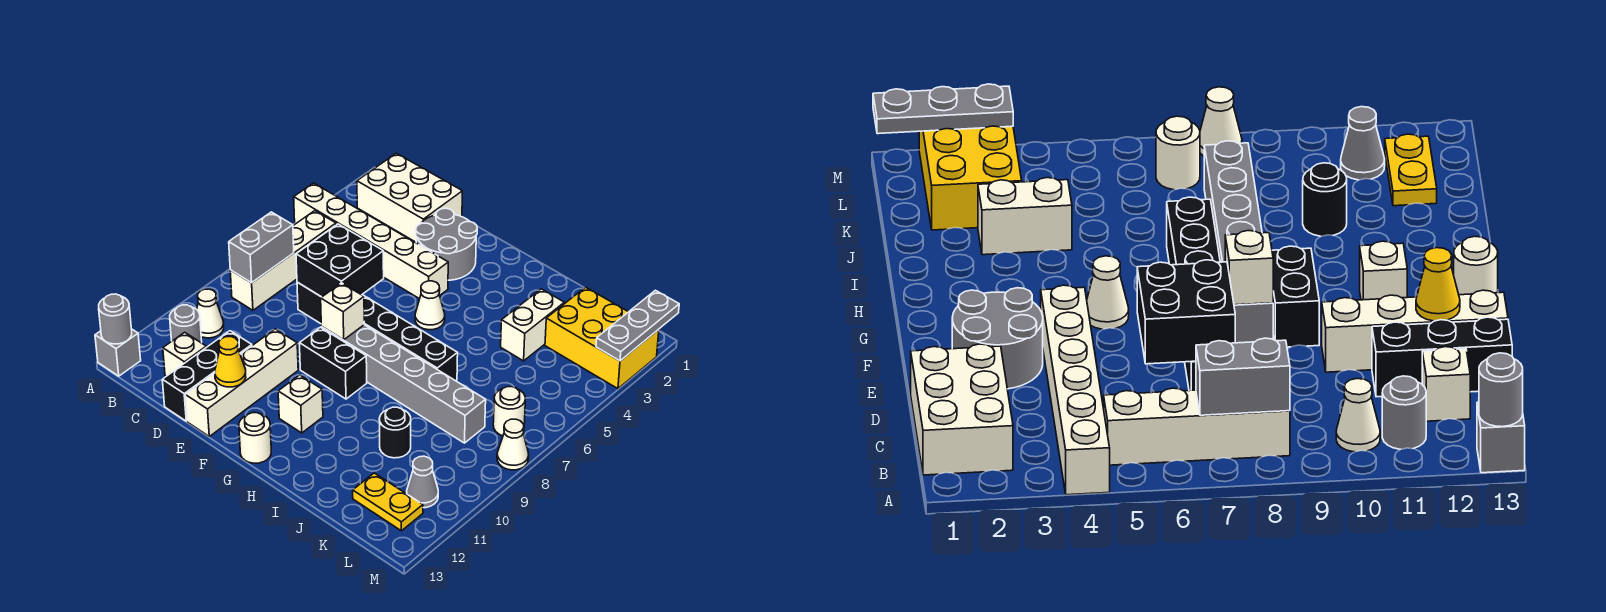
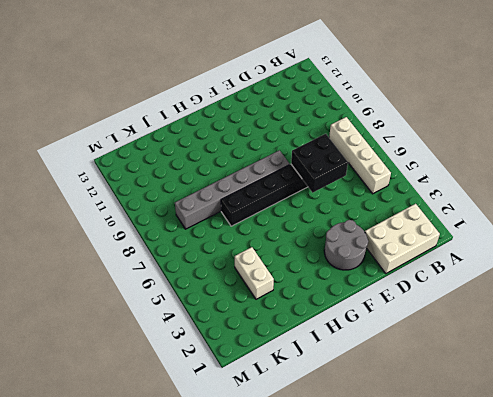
none -> white 1x6 brick [294,183,448,299]
none -> grey 1x1 brick [95,329,141,376]
none -> white 1x1 cone [197,289,224,338]

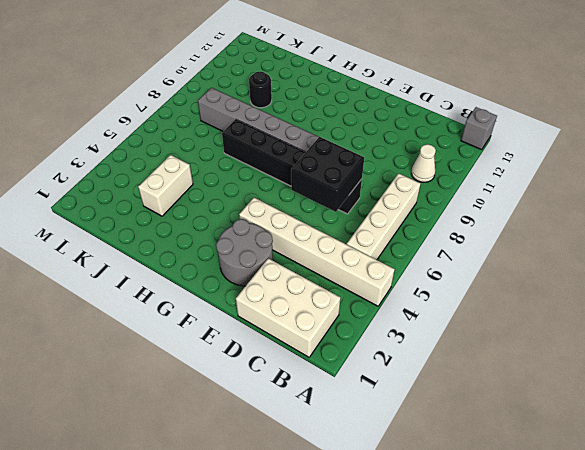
none -> grey 1x1 round brick [170,305,202,343]
none -> white 1x1 brick [163,332,206,376]
none -> black 1x3 brick [162,331,252,421]

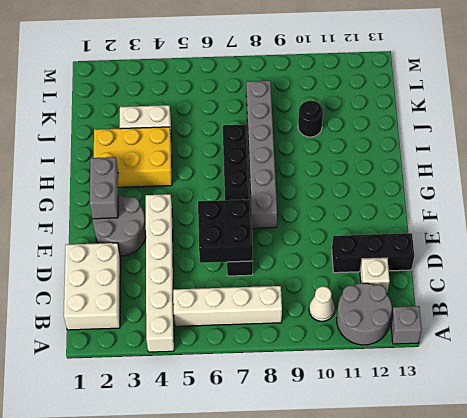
grey 2x2 round brick [337,283,392,345] -> grey 1x1 round brick [170,305,202,343]
grey 1x2 brick [90,157,118,219] -> grey 1x2 brick turned to [229,212,294,283]
yellow 2x3 brick [94,127,172,187] -> yellow 2x3 brick turned to [545,287,659,389]
none -> white 1x4 brick [185,329,298,436]
none -> black 1x2 brick [299,327,367,399]
none -> white 1x1 cone [415,281,445,330]

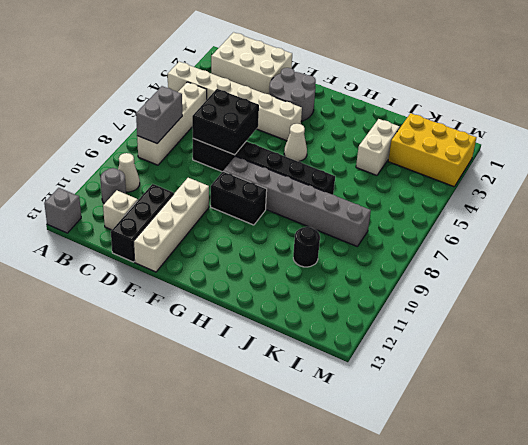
none -> white 1x1 brick [278,375,323,433]
none -> white 1x1 round brick [239,413,271,463]
none -> yellow 1x2 plate [353,473,423,531]

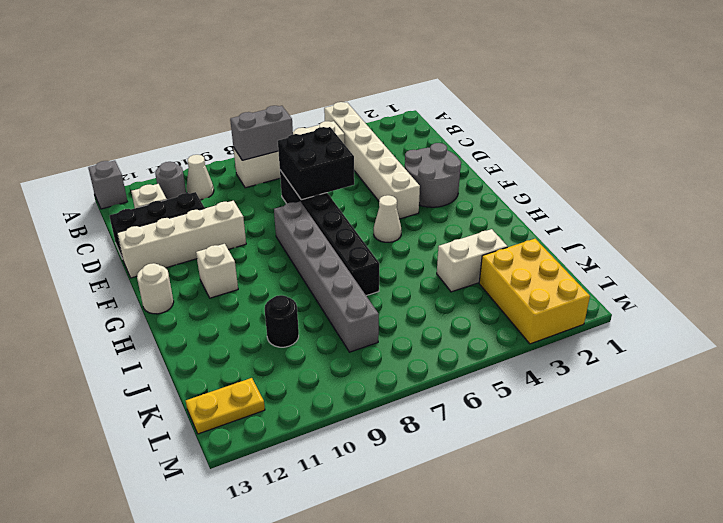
yellow 1x2 plate [186,378,265,434] -> yellow 1x2 plate turned to [353,473,423,531]
none -> white 2x3 brick [357,153,462,242]
none -> black 1x2 brick [299,327,367,399]
none -> white 1x1 round brick [493,387,525,436]

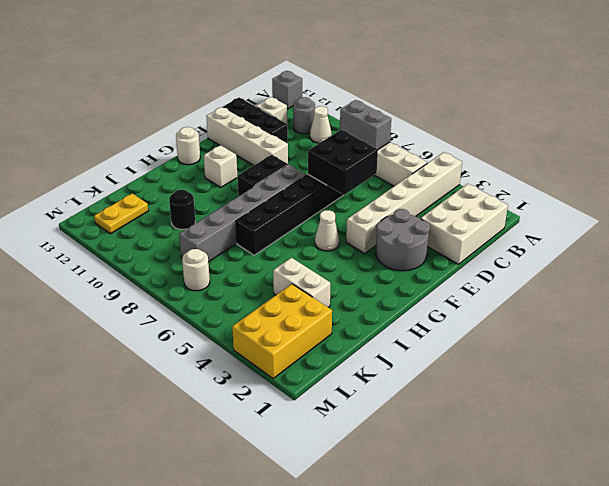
none -> grey 1x1 cone [407,456,438,508]
none -> white 1x1 cone [497,419,529,470]
none -> grey 1x1 round brick [99,294,132,344]

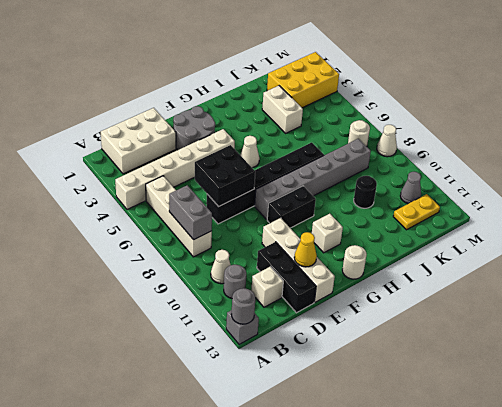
none -> white 1x1 brick [321,283,364,340]
none -> grey 1x3 plate [596,290,679,361]

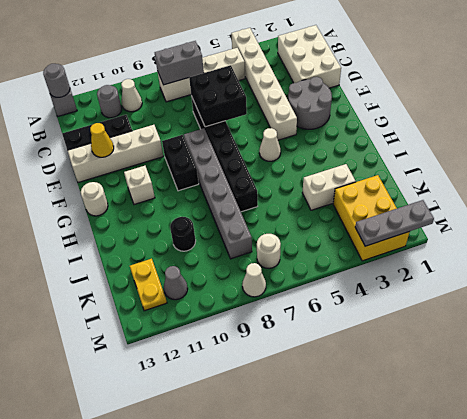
none -> white 1x1 brick [163,332,206,376]
none -> white 1x1 brick [321,283,364,340]

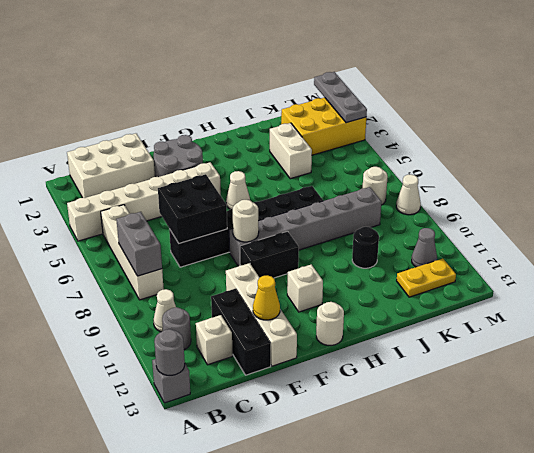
white 1x1 round brick [233,200,259,242] -> white 1x1 brick [321,283,364,340]

